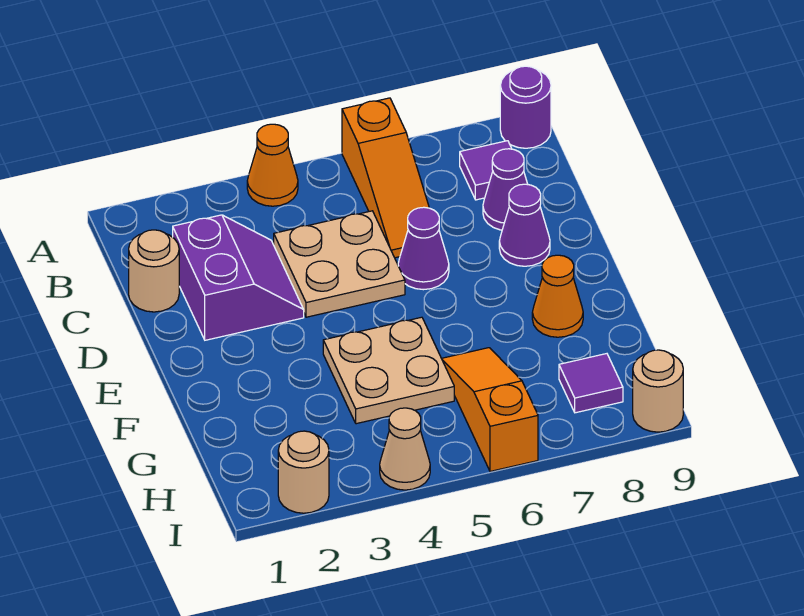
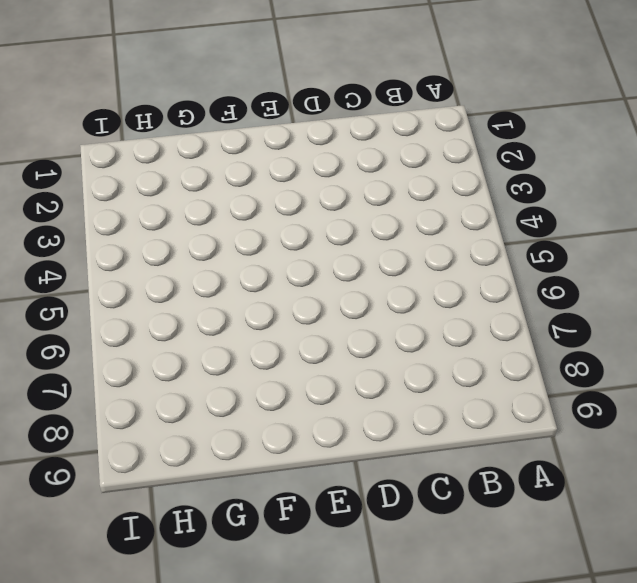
none -> orange 1x1 cone [247,124,298,206]
none -> orange 1x3 slope [342,98,429,258]
none -> purple 1x1 round brick [500,66,551,148]

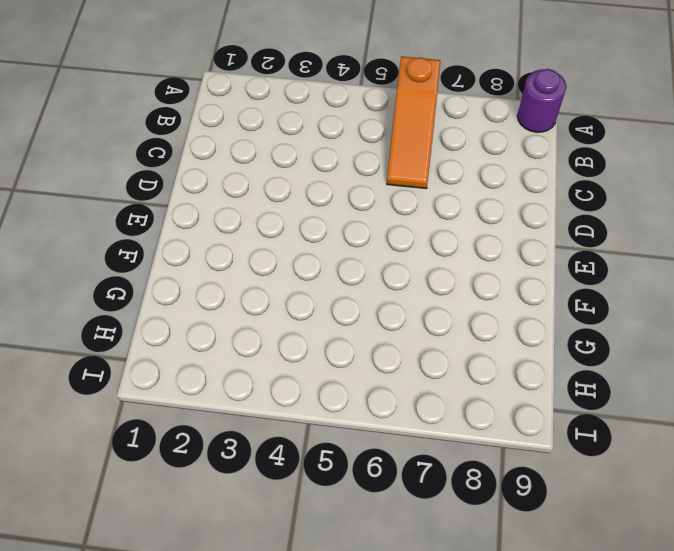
none -> orange 1x1 cone [247,124,298,206]
none -> purple 1x1 tile [460,141,512,200]
none -> tan 1x1 round brick [129,230,179,312]

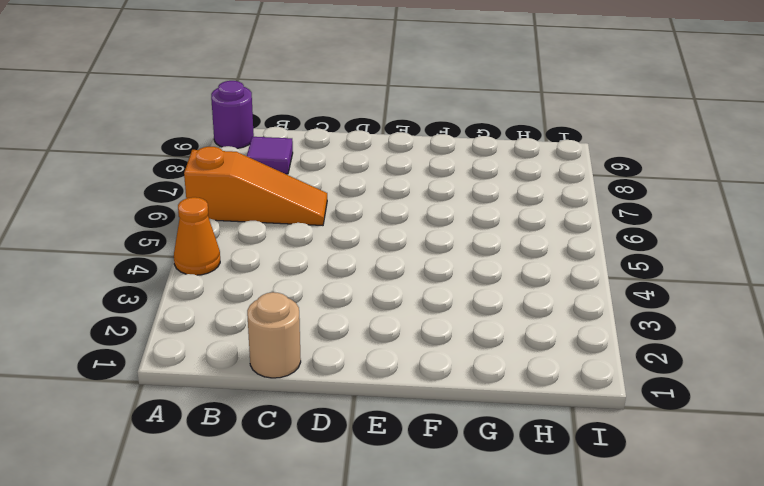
none -> purple 2x2 slope [173,215,304,340]
none -> tan 2x2 plate [274,211,405,317]
none -> purple 1x1 cone [483,149,528,230]

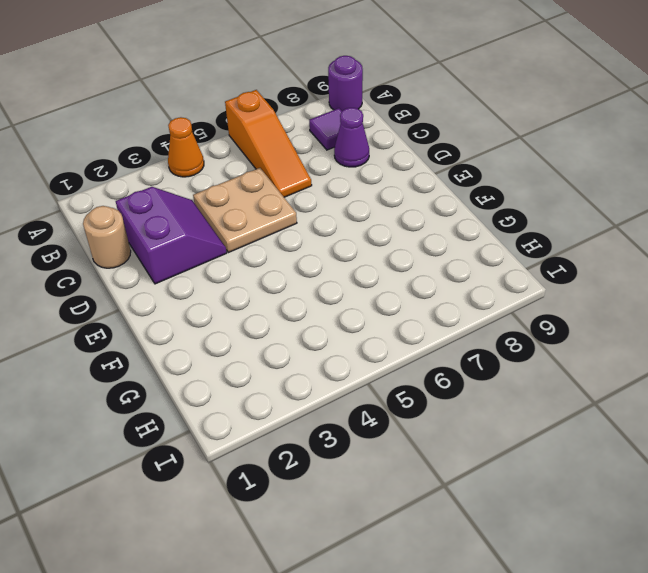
none -> purple 1x1 cone [398,207,449,290]
none -> purple 1x1 cone [499,184,550,266]
none -> tan 2x2 plate [323,317,454,424]

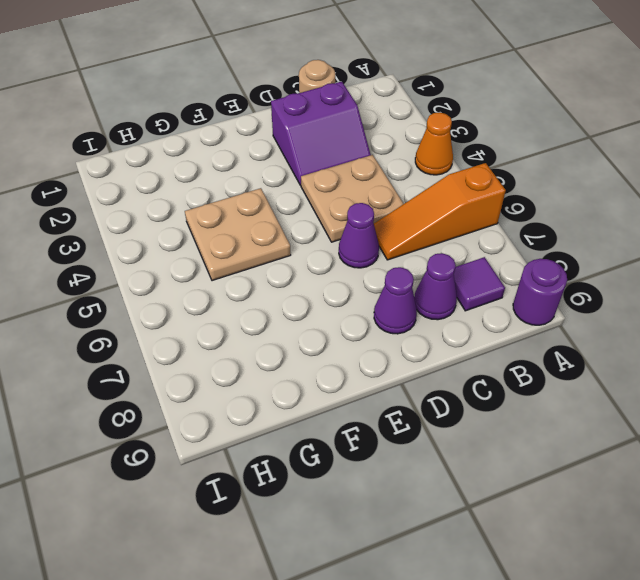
none -> orange 1x1 cone [532,255,583,337]
none -> orange 1x3 slope [442,348,538,471]
none -> purple 1x1 tile [559,354,623,413]

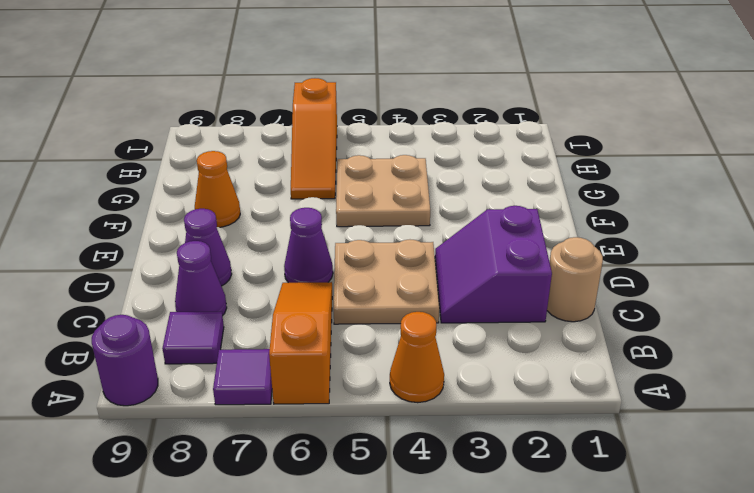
purple 1x1 tile [213,349,272,405] -> purple 1x1 tile moved to [559,354,623,413]
none -> tan 1x1 round brick [278,431,329,513]
none -> tan 1x1 cone [380,408,430,490]
none -> tan 1x1 round brick [633,350,683,432]

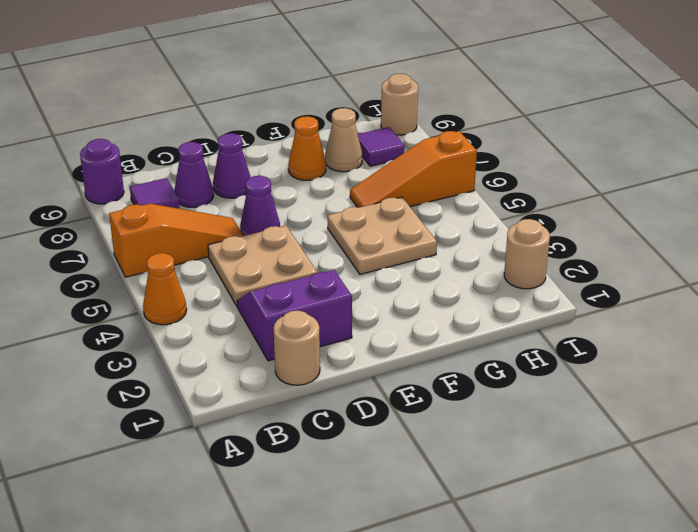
tan 1x1 cone [325,108,362,172] -> tan 1x1 cone moved to [380,408,430,490]

